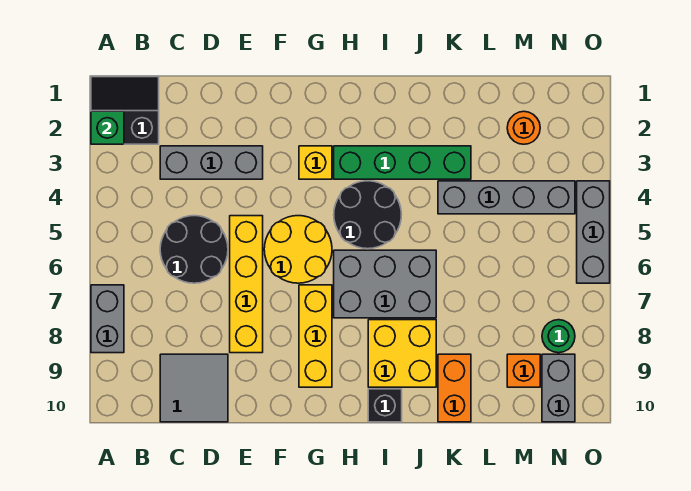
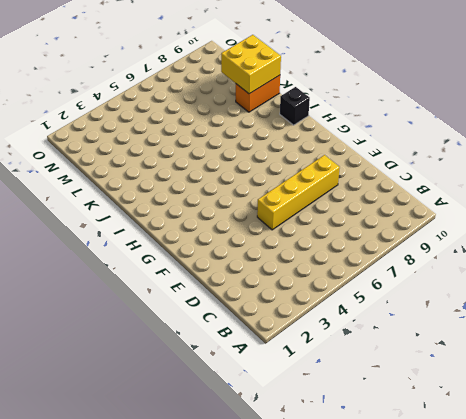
yellow 2x2 brick [221,35,281,94] -> yellow 2x2 brick moved to [368,320,436,387]
none -> black 2x2 slope [91,77,159,144]
none -> grey 1x2 brick [91,285,124,353]
none -> grey 1x3 brick [160,146,263,179]

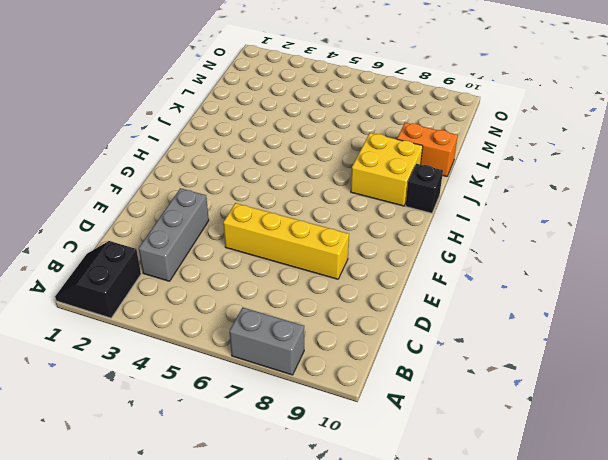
none -> black 2x2 round brick [160,216,228,283]
none -> grey 2x2 tile [160,354,228,422]
none -> yellow 2x2 round brick [264,216,332,283]

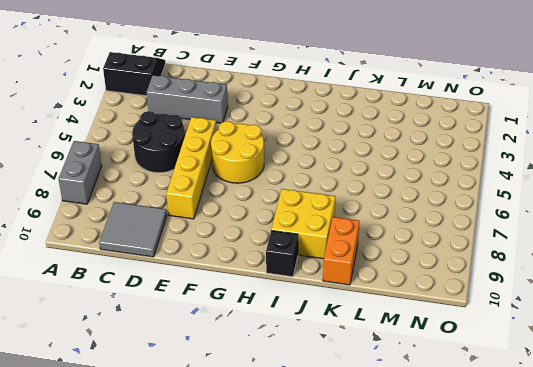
none -> yellow 1x1 brick [299,146,332,179]
none -> yellow 1x3 brick [299,285,332,387]
none -> green 1x4 brick [334,146,471,179]

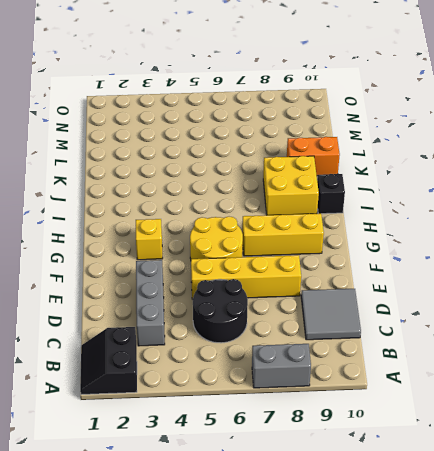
none -> green 1x4 brick [334,146,471,179]
none -> black 2x2 round brick [334,181,402,249]
none -> grey 2x3 brick [334,250,436,318]

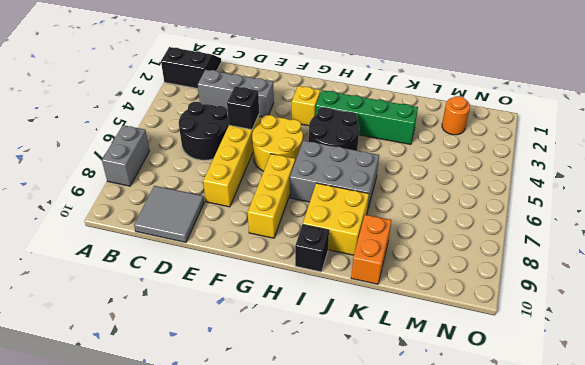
black 1x1 brick [227,87,259,130] -> none
none -> grey 1x4 brick [438,181,575,214]
none -> orange 1x1 brick [507,354,540,387]
none -> green 1x1 round brick [542,320,575,353]

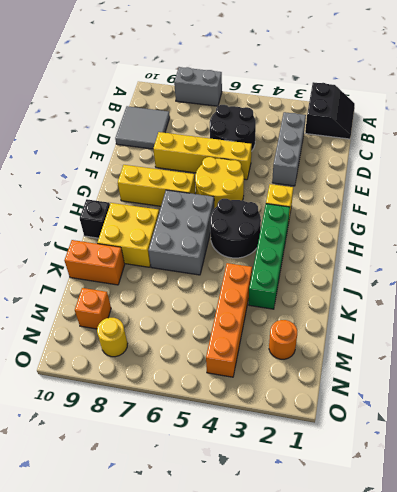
orange 1x4 brick [206,263,252,377] -> grey 1x4 brick [438,181,575,214]
yellow 1x1 round brick [97,318,128,357] -> green 1x1 round brick [542,320,575,353]
none -> grey 1x2 brick [542,354,575,422]
none -> grey 1x3 brick [577,181,610,283]
none -> green 1x1 brick [91,111,124,144]

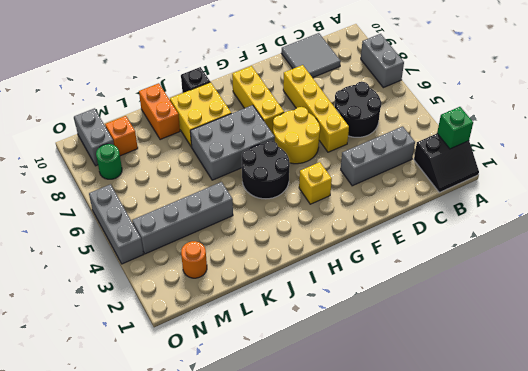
none -> green 1x4 brick [334,146,471,179]

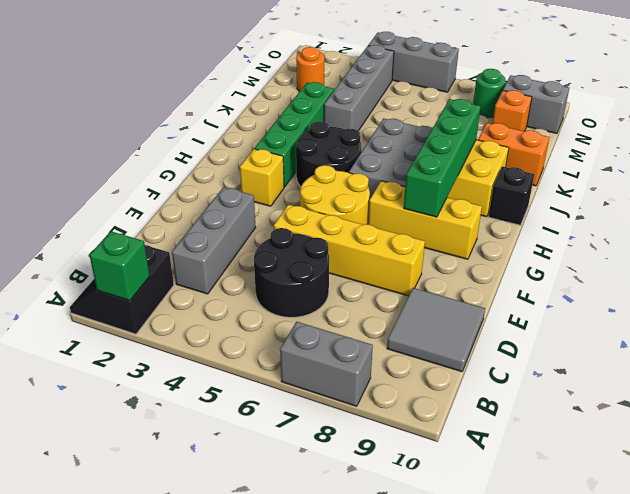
green 1x4 brick [404,99,481,217] -> none

